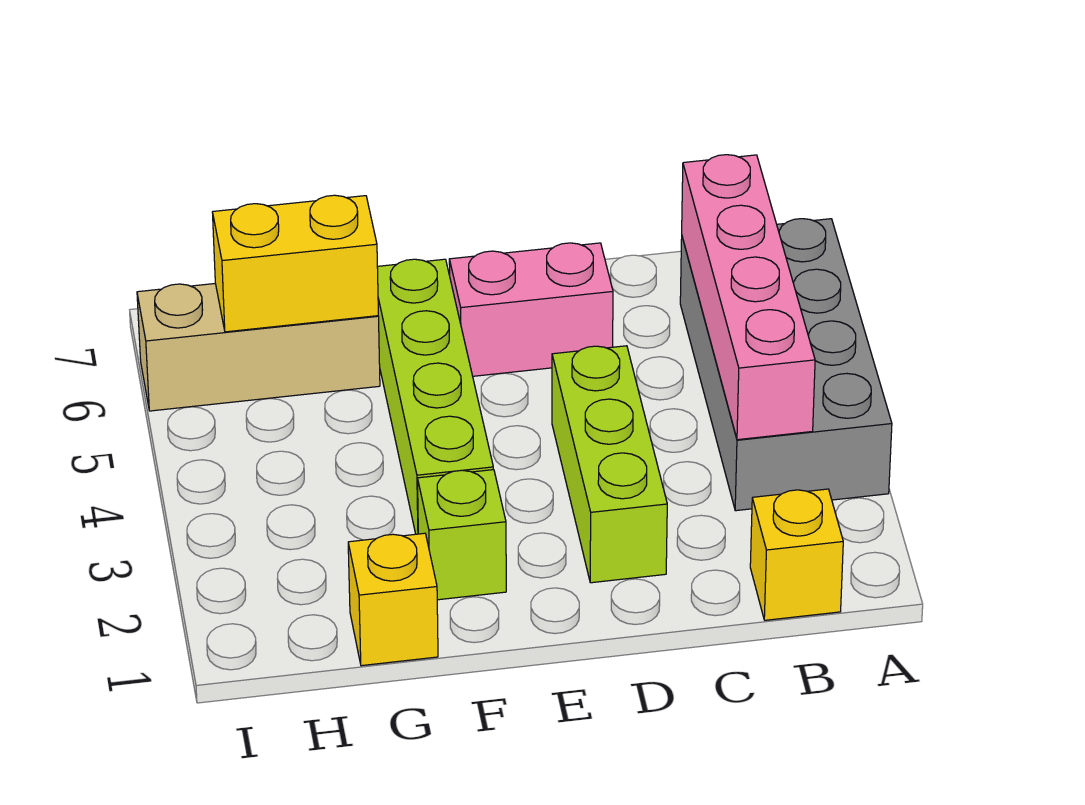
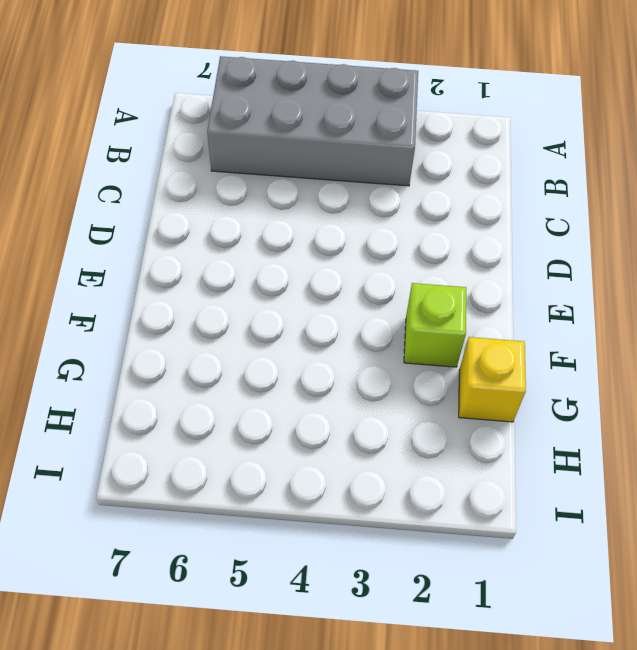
none -> yellow 1x1 brick [750,489,843,620]
none -> lime 1x3 brick [552,346,667,583]

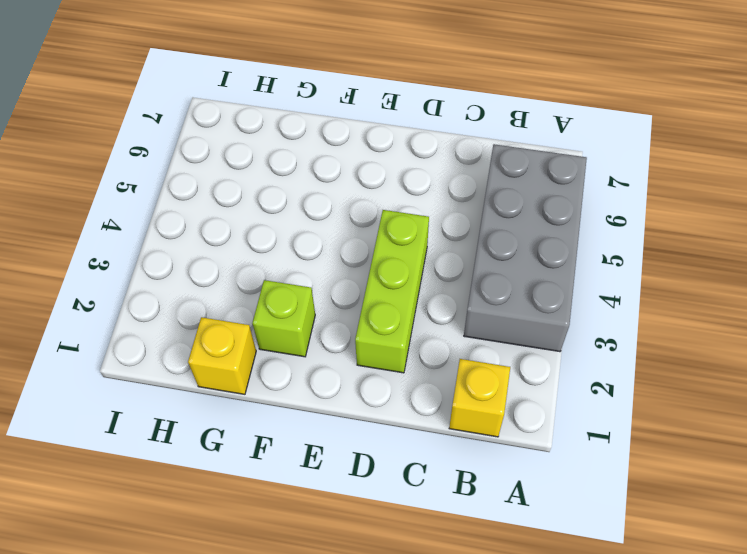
none -> pink 1x2 brick [449,243,613,376]
none -> lime 1x4 brick [377,259,493,534]

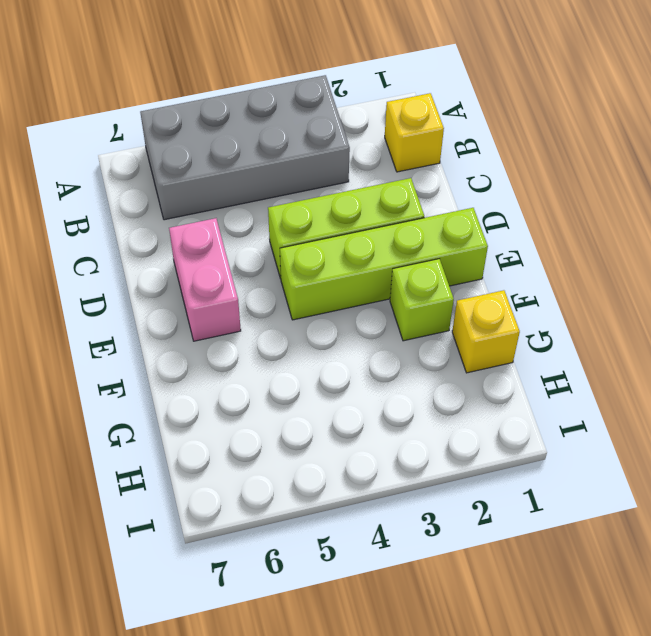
lime 1x4 brick [280,208,488,320] -> lime 1x4 brick moved to [377,259,493,534]
none -> tan 1x3 brick [137,283,380,411]
none -> pink 1x4 brick [682,155,815,440]

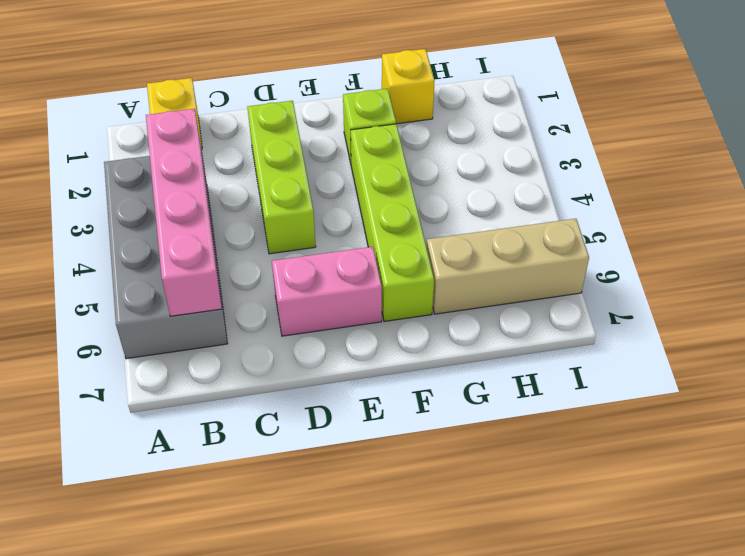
none -> yellow 1x2 brick [212,195,378,332]

